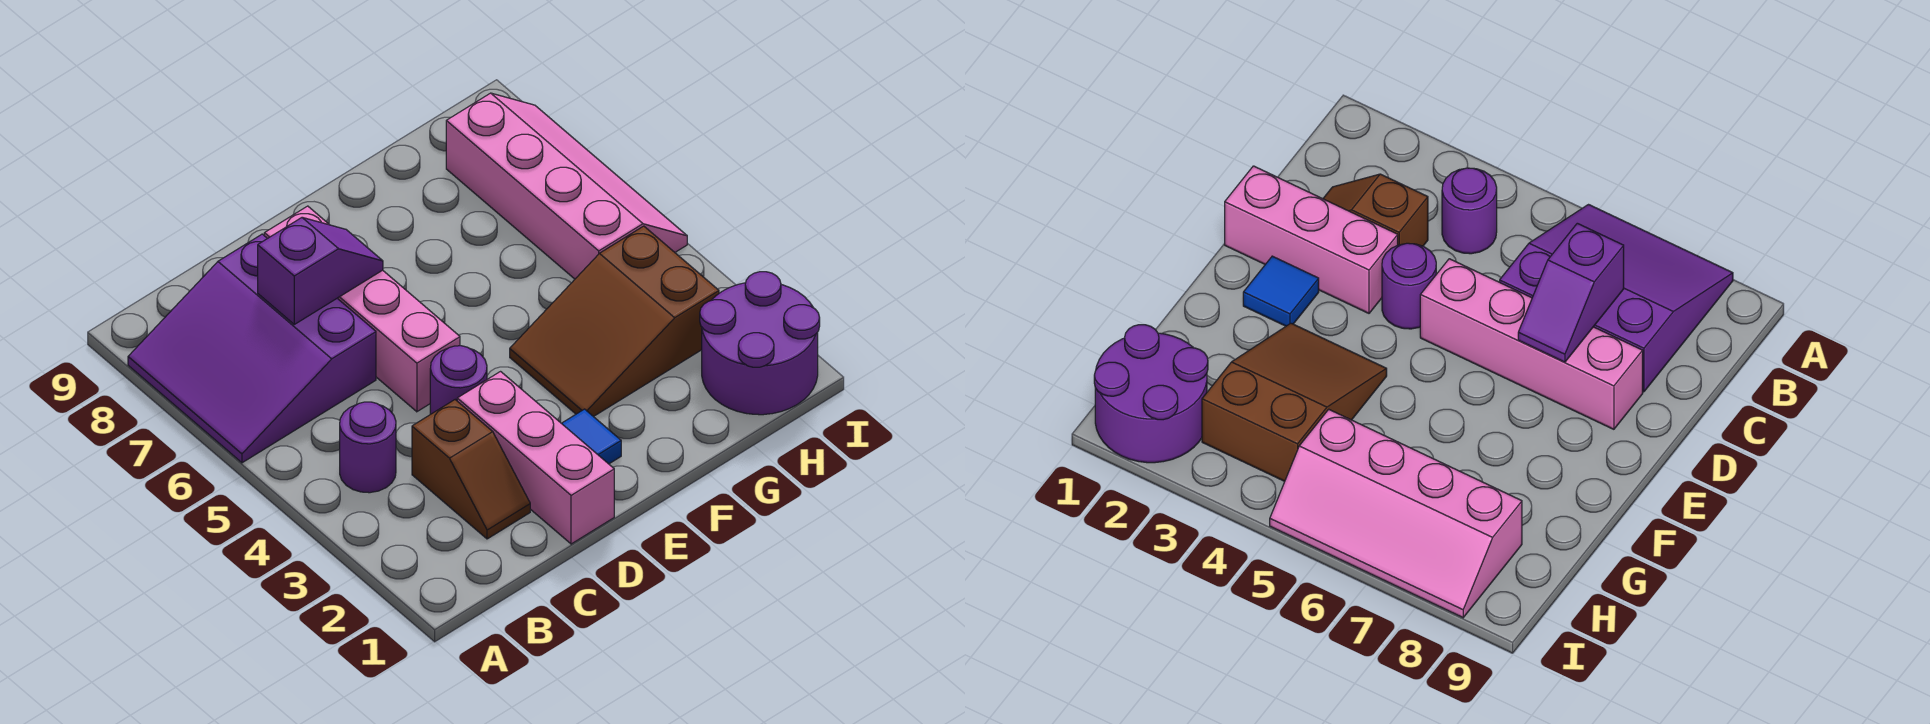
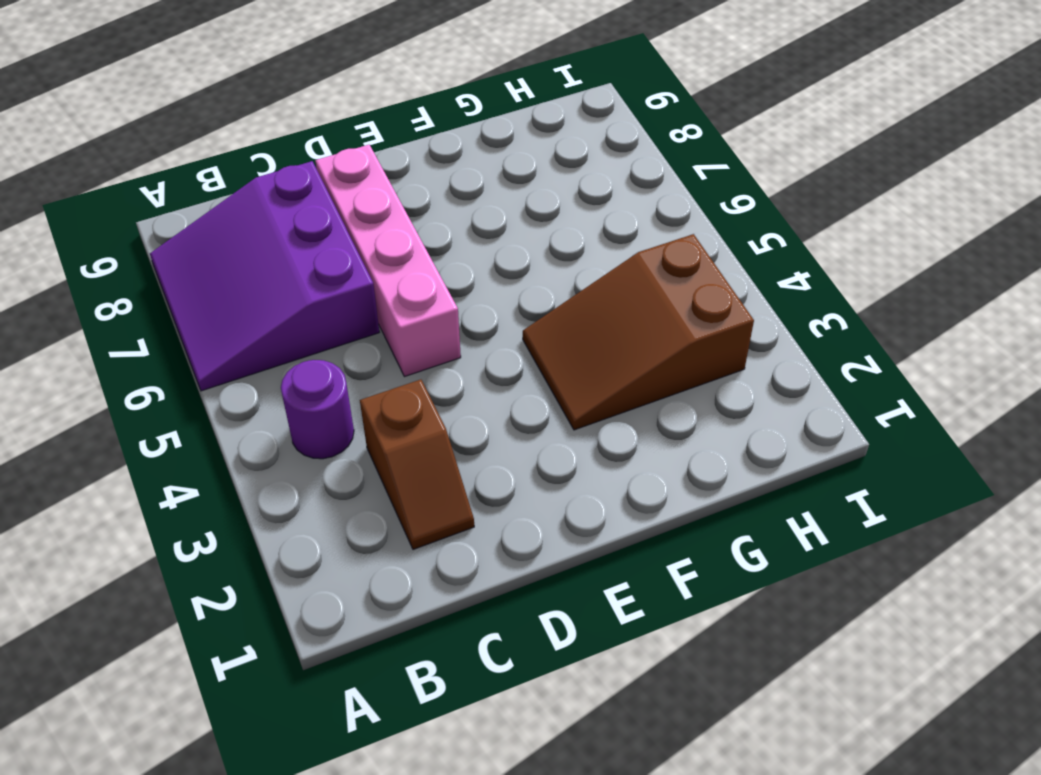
none -> pink 1x3 brick [457,372,614,544]
none -> purple 1x1 round brick [430,346,487,414]

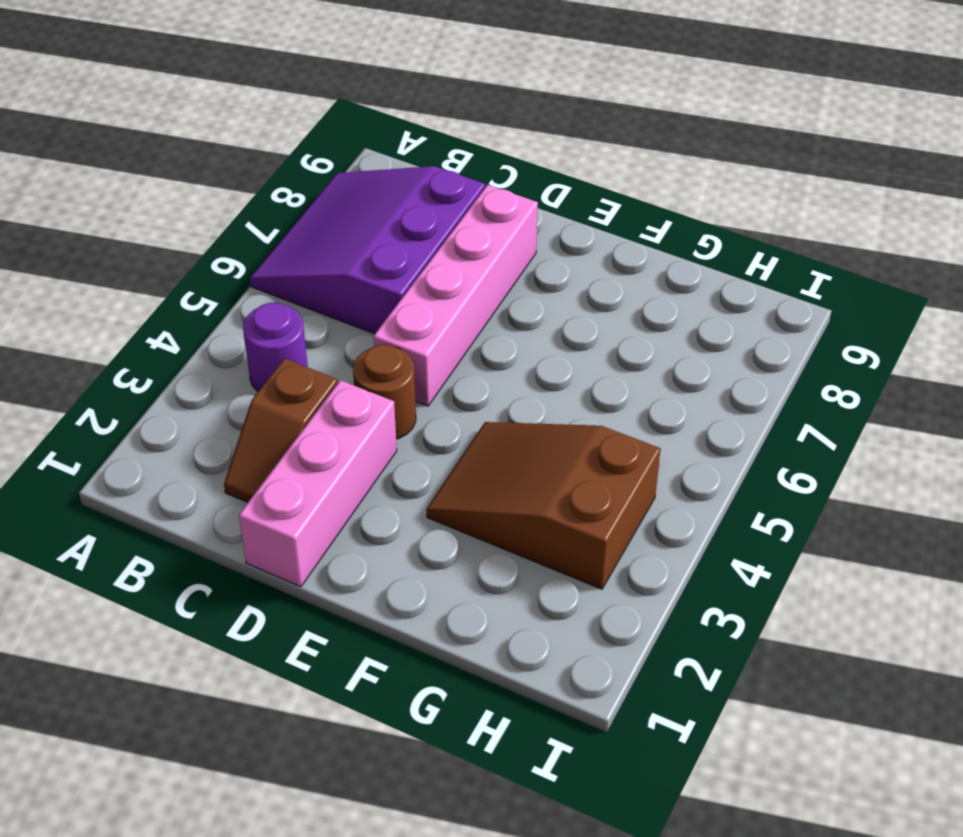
brown 1x1 round brick [353,345,416,439] -> purple 1x1 round brick [430,346,487,414]
none -> blue 1x1 tile [562,409,621,464]
none -> purple 2x2 round brick [700,272,820,415]

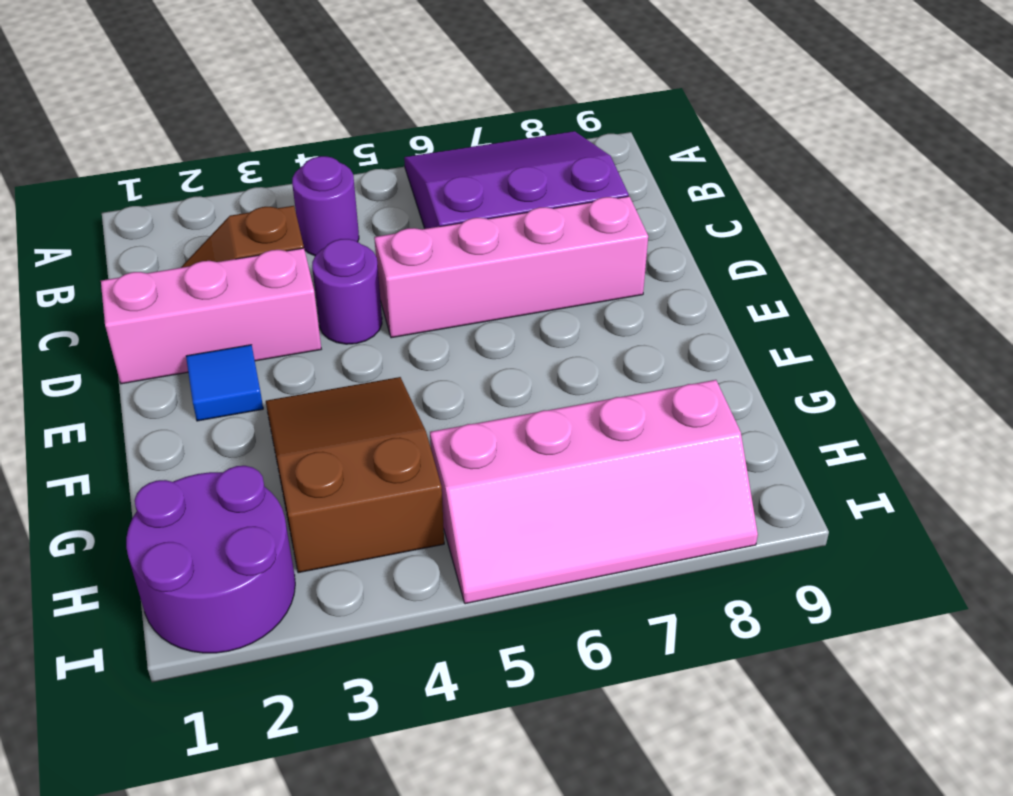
none -> purple 1x2 slope [258,218,383,324]

